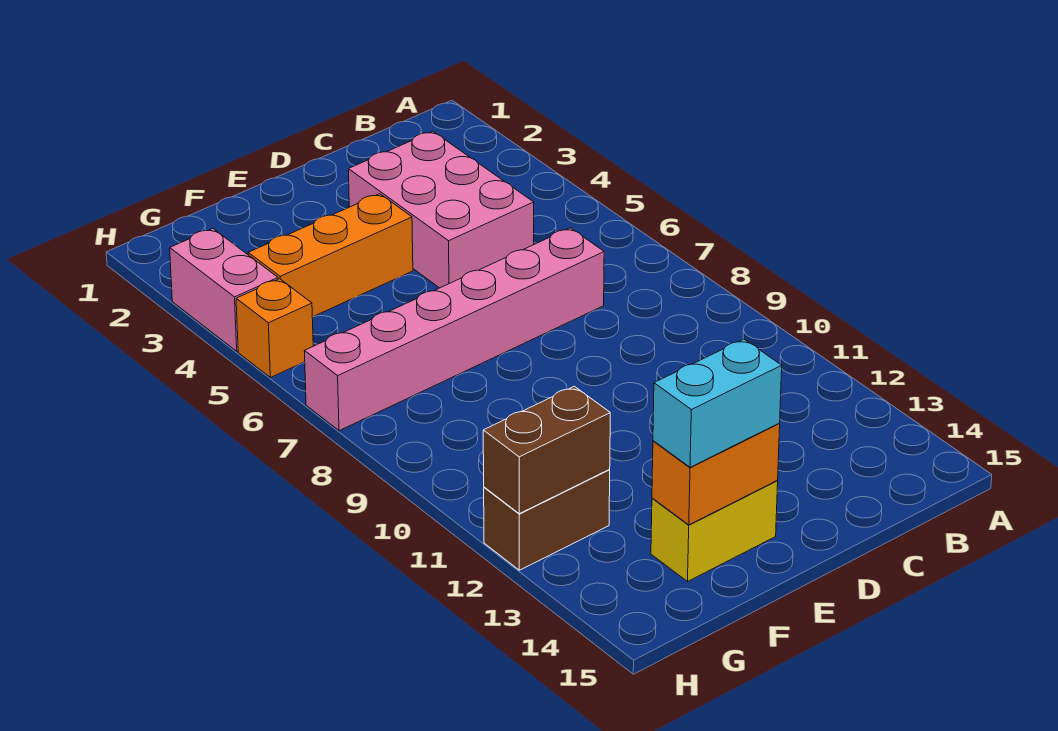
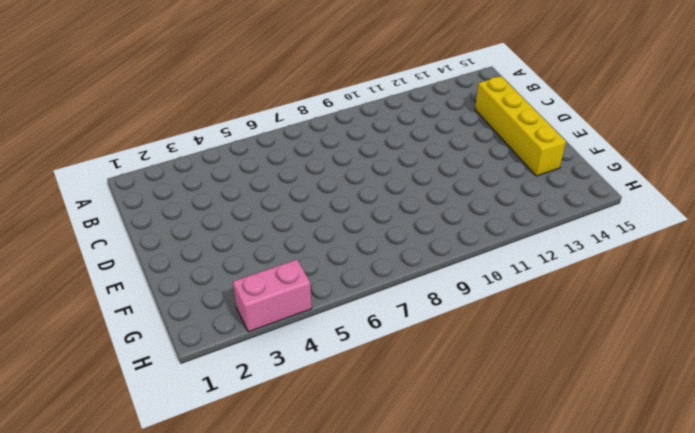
yellow 1x4 brick [475,76,566,176] -> yellow 1x2 brick [651,481,778,581]
none -> pink 2x3 brick [348,131,534,288]
none -> pink 1x6 brick [305,228,604,431]

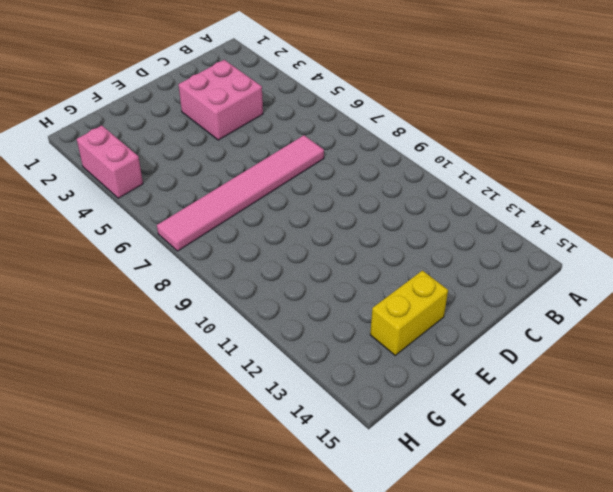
pink 2x2 brick [179,60,263,140] -> pink 2x3 brick [348,131,534,288]
pink 1x6 tile [157,135,324,251] -> pink 1x6 brick [305,228,604,431]
none -> orange 1x3 brick [248,194,413,317]
none -> brown 1x2 brick [484,470,610,570]

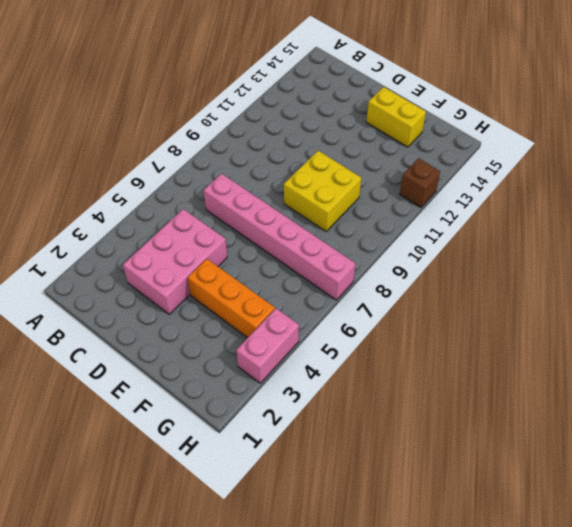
yellow 2x2 brick [284,151,361,231] -> none
brown 1x1 brick [400,158,440,208] -> brown 1x2 brick [484,470,610,570]
none -> orange 1x1 brick [236,279,313,378]
none -> orange 1x2 brick [652,424,780,525]

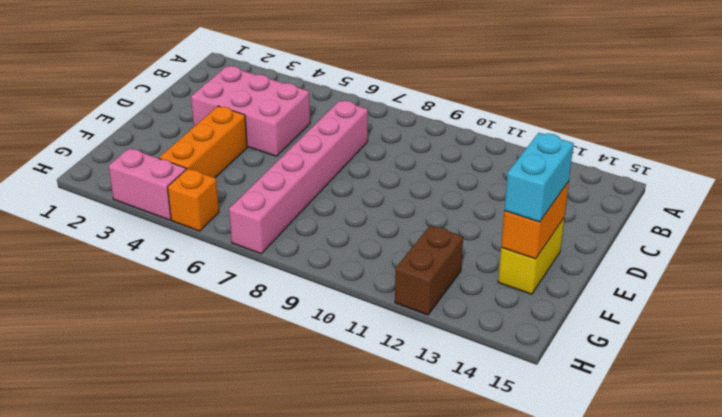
none -> brown 1x2 brick [483,386,610,514]

